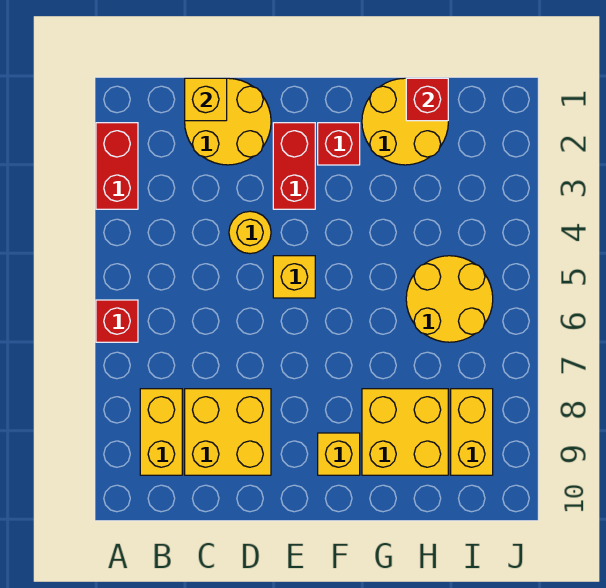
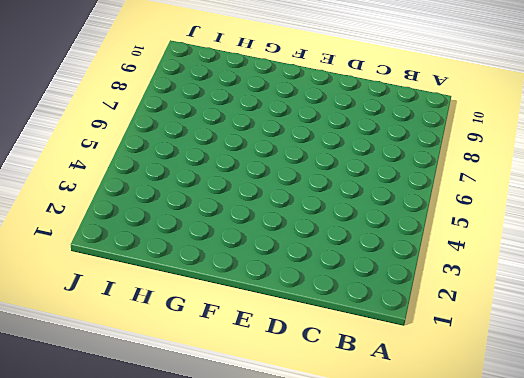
none -> red 1x2 brick [96,123,138,209]
none -> red 1x1 brick [96,300,138,342]
none -> yellow 1x2 brick [140,389,182,475]

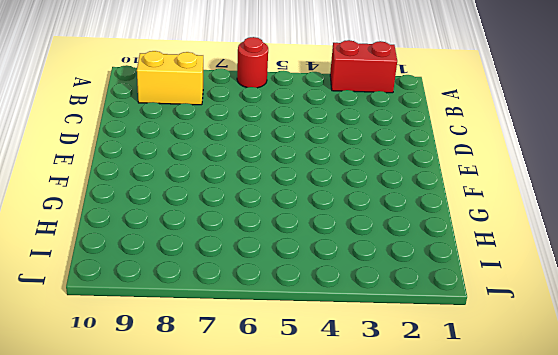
red 1x1 round brick [237,37,268,88] -> red 1x1 brick [96,300,138,342]
none -> yellow 2x2 round brick [185,78,271,165]
none -> yellow 2x2 brick [185,389,271,475]
none -> yellow 1x1 round brick [229,211,271,254]

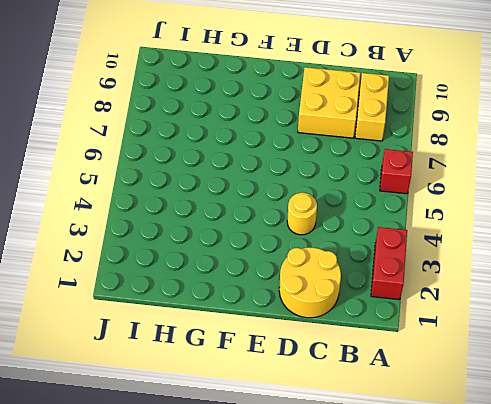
none -> red 1x2 brick [273,123,315,209]
none -> yellow 1x1 brick [273,256,315,298]
none -> red 1x1 brick [318,123,360,165]

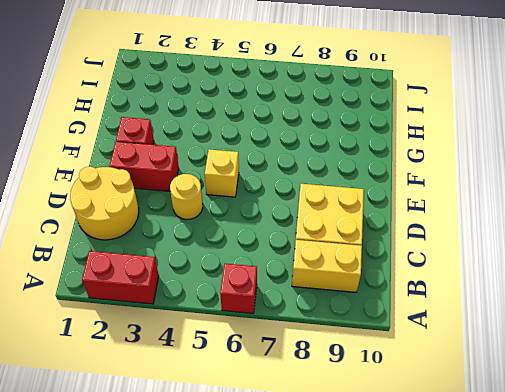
none -> yellow 1x1 brick [318,433,360,475]
none -> yellow 2x2 round brick [362,78,448,165]
none -> yellow 2x2 brick [362,389,448,475]

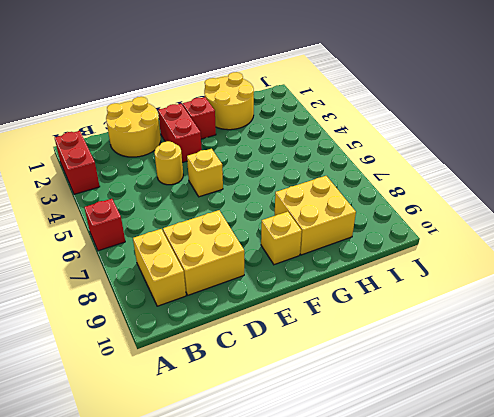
none -> yellow 2x2 round brick [406,256,493,342]
none -> yellow 1x2 brick [451,389,493,475]
none -> yellow 1x1 brick [185,78,227,121]

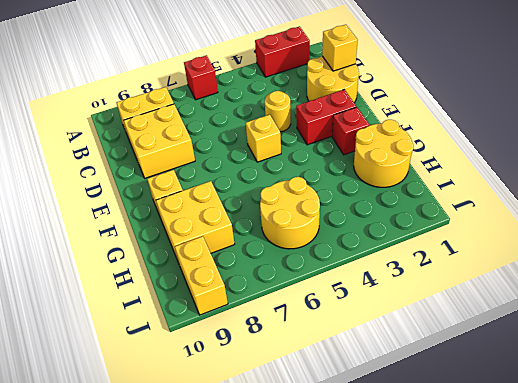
yellow 1x2 brick [175,236,228,315] -> yellow 1x2 brick turned to [451,389,493,475]
none -> red 1x1 brick [406,78,448,121]

